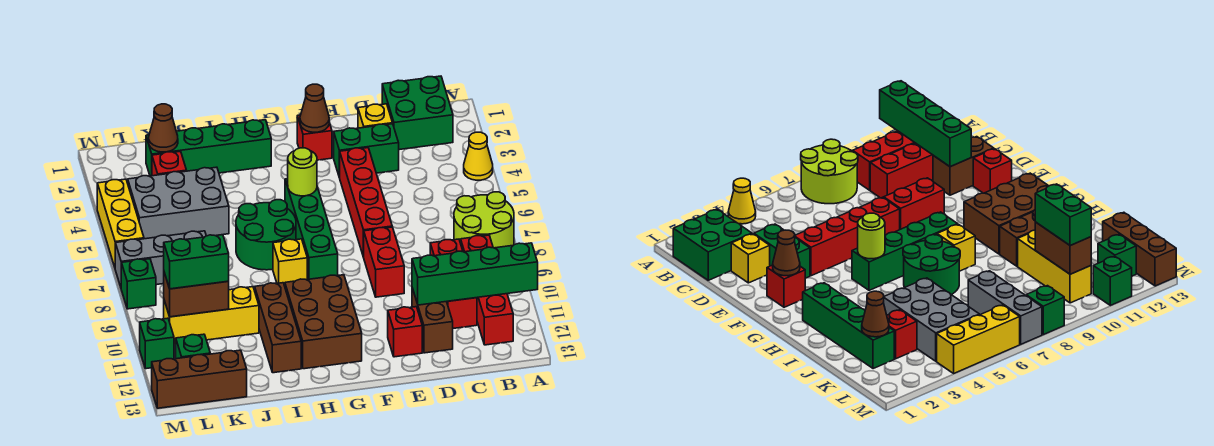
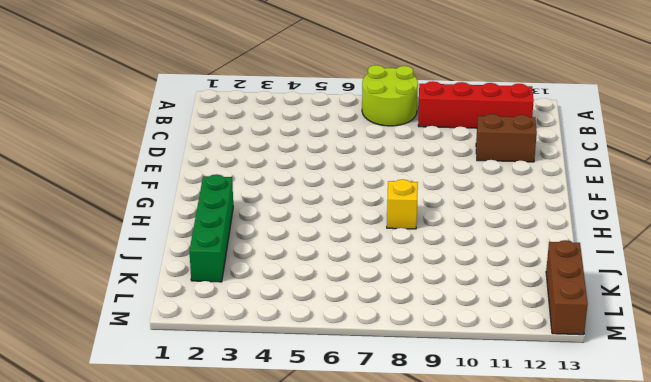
none -> yellow 1x1 cone [464,132,493,180]
none -> green 2x2 brick [382,76,453,150]
none -> red 1x3 brick [430,239,477,328]
none -> yellow 1x1 brick [358,104,393,128]

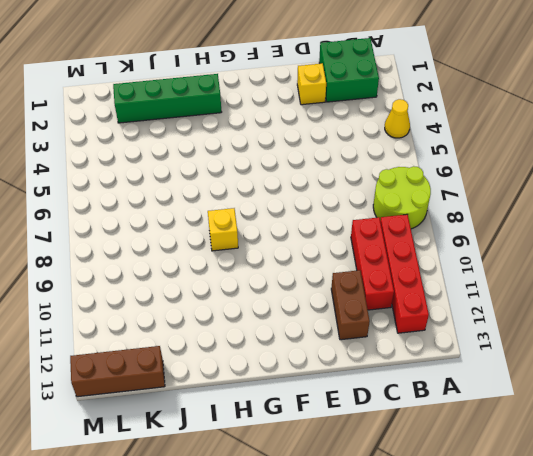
none -> green 1x2 brick [334,124,399,178]
none -> red 1x4 brick [340,148,392,257]
none -> red 1x2 brick [364,227,404,297]
none -> red 1x1 brick [388,307,422,357]

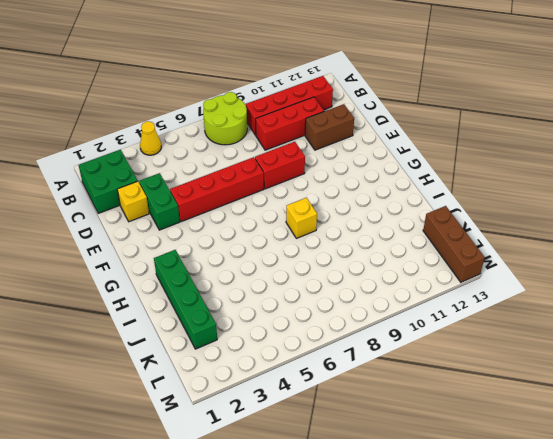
none -> red 1x1 brick [388,307,422,357]
none -> red 1x1 brick [297,115,332,160]
none -> green 1x4 brick [285,179,338,279]
none -> brown 2x3 brick [285,275,362,369]

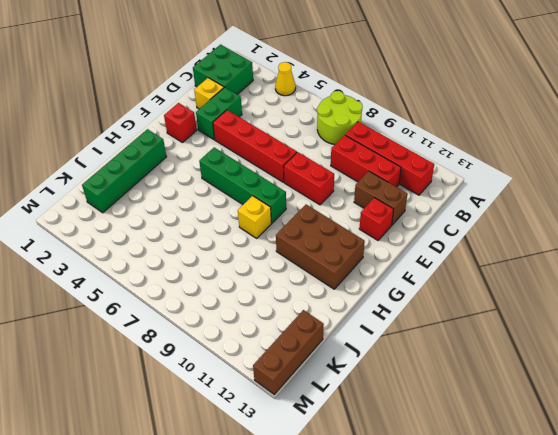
none -> green 2x2 round brick [236,200,296,270]
none -> brown 1x3 brick [255,283,301,373]
none -> grey 2x3 brick [128,167,229,239]
none -> yellow 1x3 brick [164,287,259,344]

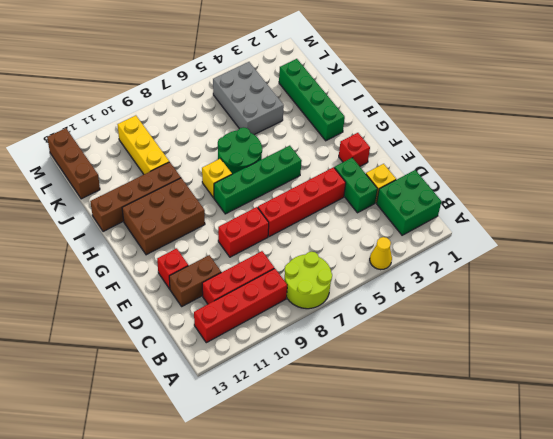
brown 1x4 brick [90,162,181,232] -> brown 1x3 brick [255,283,301,373]
none -> red 1x1 brick [152,151,187,176]
none -> grey 1x3 brick [115,231,206,287]
none -> green 1x1 brick [176,334,210,359]
none -> yellow 1x3 brick [97,179,144,267]

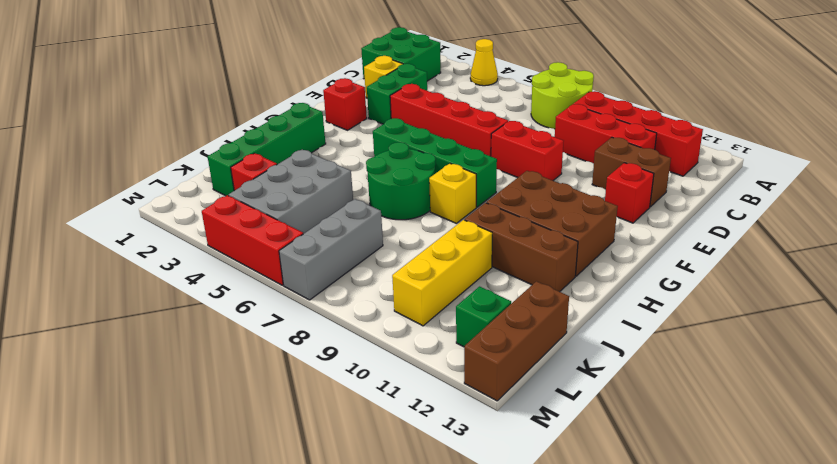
red 1x3 brick [202,195,303,285] -> yellow 1x3 brick [97,179,144,267]
none -> green 1x1 brick [121,259,156,309]
none -> green 1x1 brick [140,318,174,369]
none -> green 1x4 brick [412,243,538,305]
none -> brown 1x1 cone [300,84,329,132]

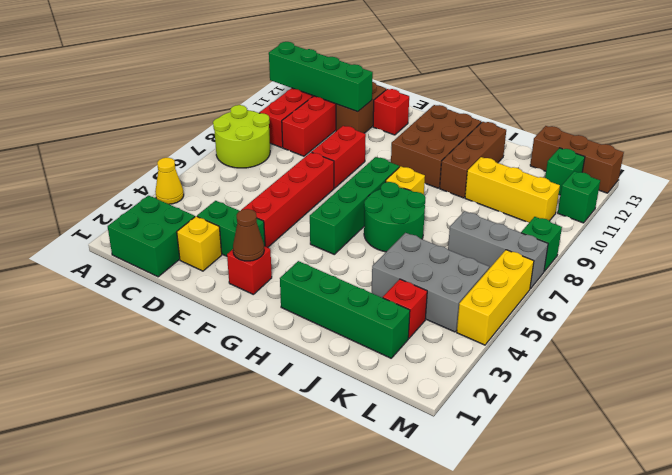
none -> lime 1x1 round brick [288,148,317,196]
none -> brown 1x1 cone [149,104,178,152]
none -> brown 1x2 brick [164,273,229,317]
none -> green 1x2 brick [164,235,229,289]

